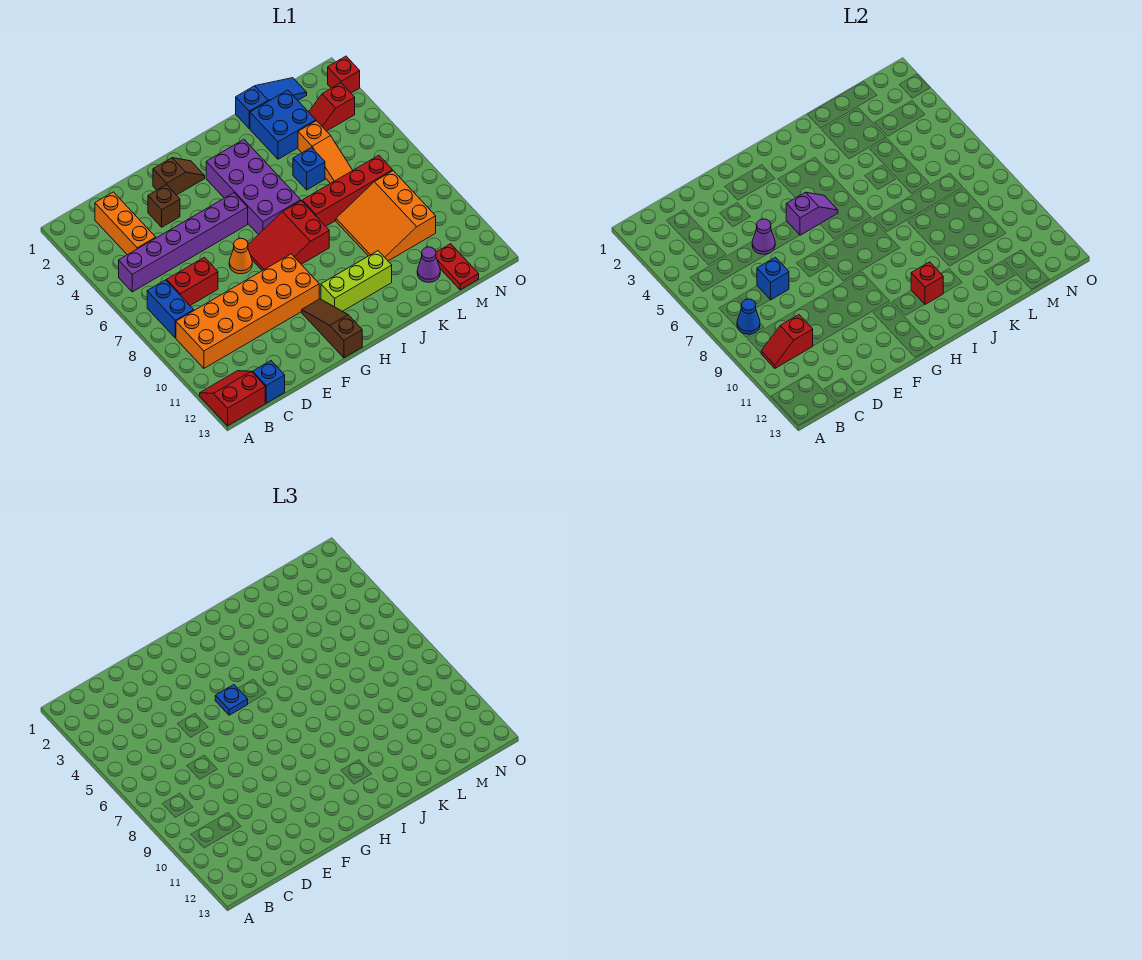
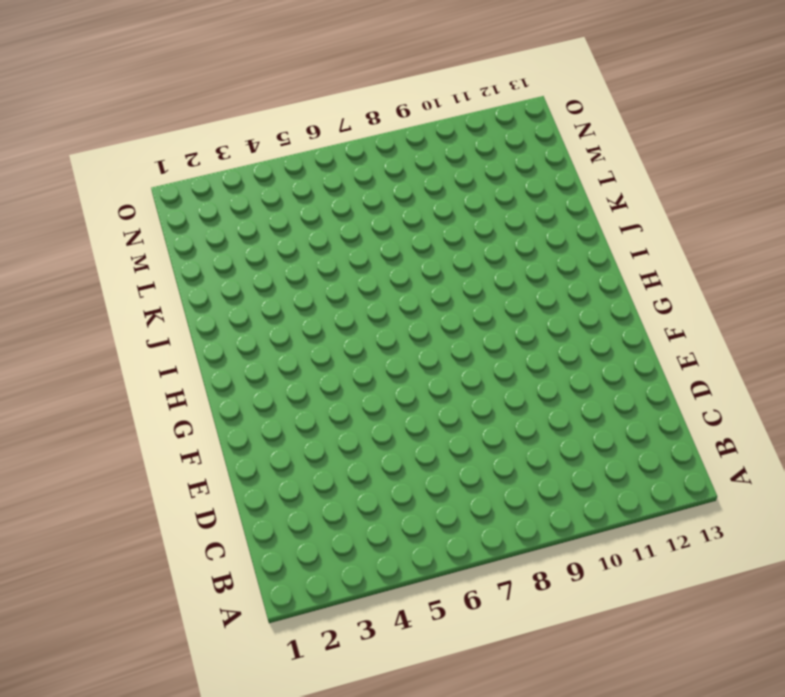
none -> red 2x2 slope [200,371,265,426]
none -> purple 1x6 brick [119,193,248,292]
none -> blue 1x2 brick [147,280,194,338]
none -> orange 2x6 brick [176,254,319,368]

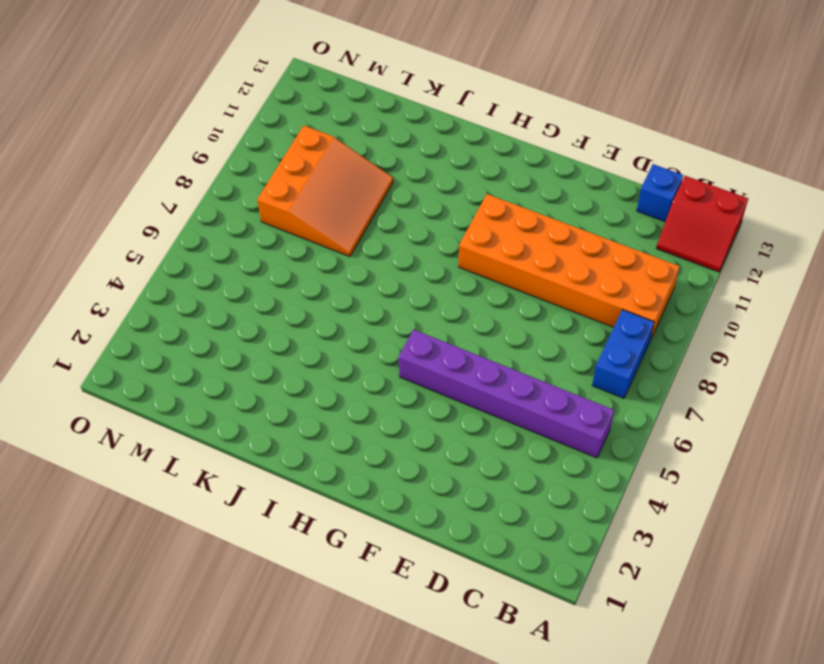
none -> orange 1x3 brick [95,192,156,255]
none -> red 1x2 brick [167,257,218,305]
none -> brown 1x1 brick [148,185,180,227]
none -> brown 1x2 slope [153,158,205,195]

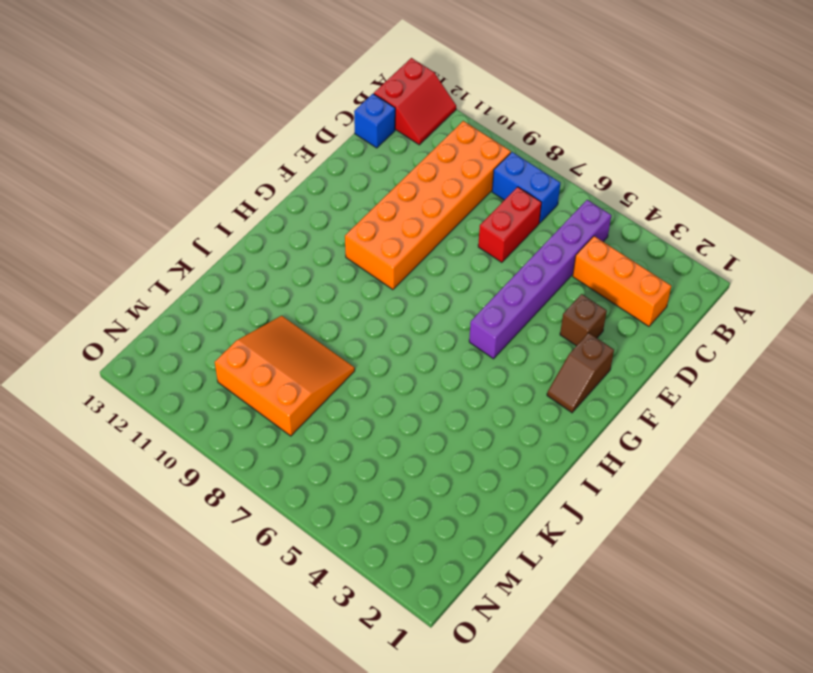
none -> orange 1x1 cone [229,238,252,274]
none -> red 2x3 slope [248,201,329,271]
none -> brown 1x3 slope [302,299,362,358]
none -> purple 2x4 brick [206,140,301,235]

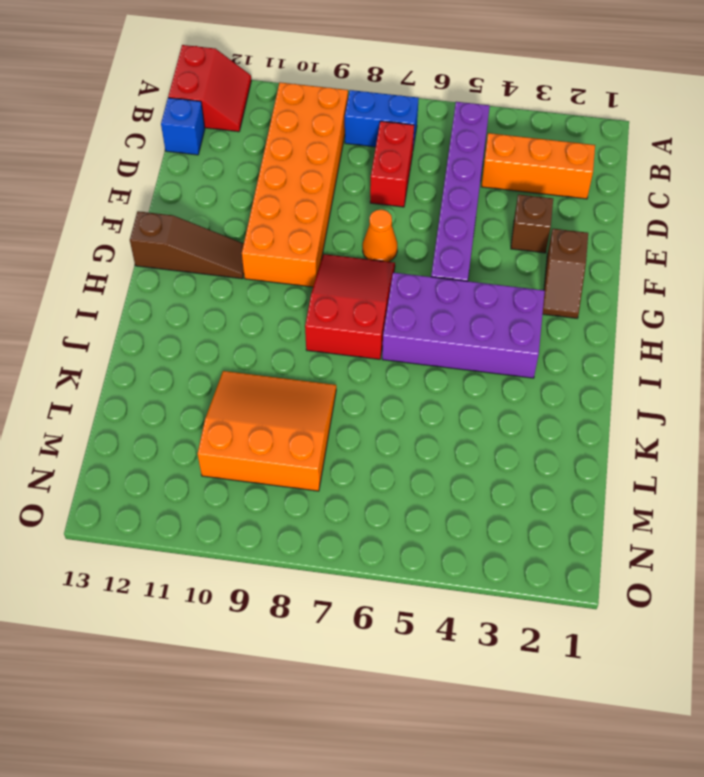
none -> lime 1x3 brick [321,251,392,311]
none -> red 1x4 brick [302,156,393,226]
none -> blue 1x3 slope [236,78,307,129]
none -> blue 2x2 brick [250,90,316,159]

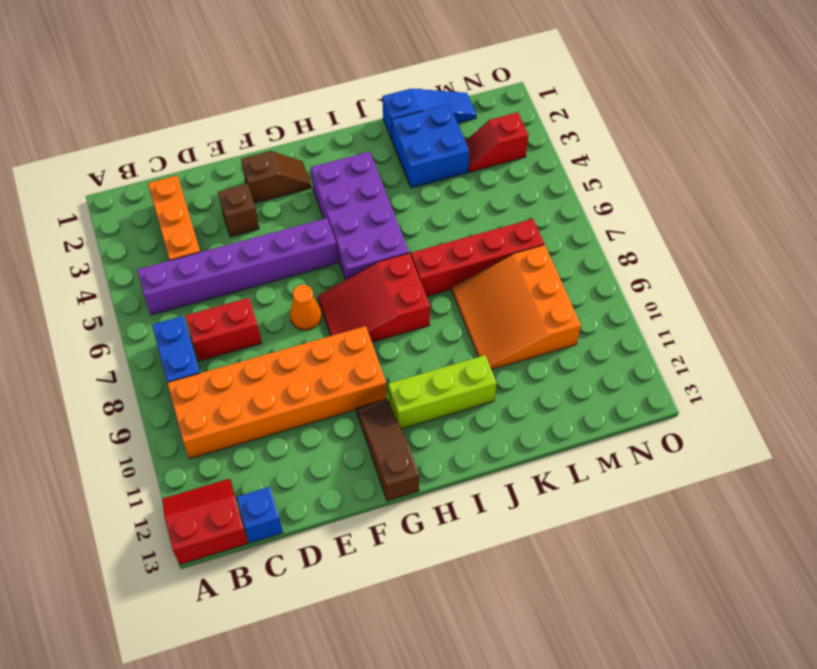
none -> blue 1x1 brick [293,147,325,190]
none -> orange 1x3 slope [298,121,353,184]
none -> purple 1x1 cone [417,247,440,282]
none -> red 1x2 plate [436,244,479,290]

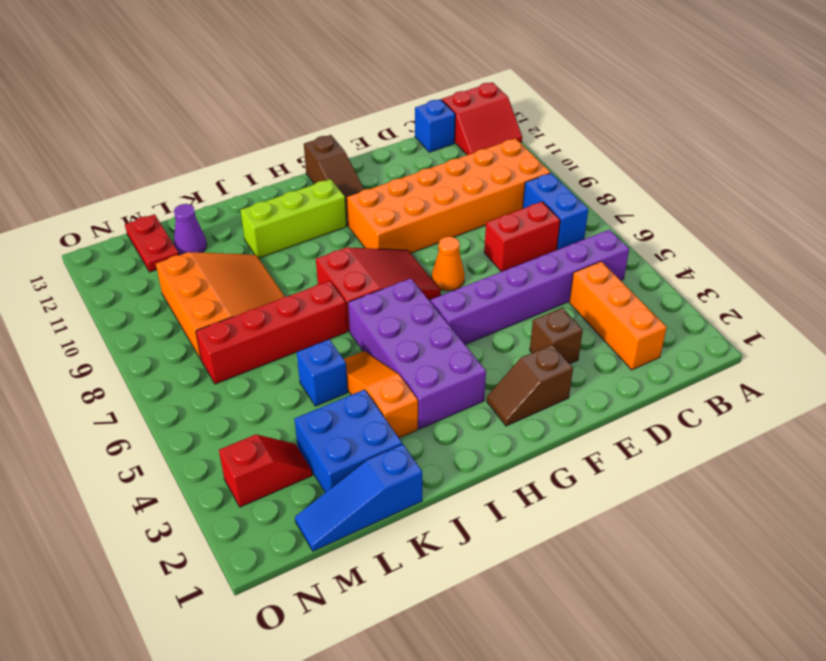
orange 1x3 slope [344,351,418,438] -> orange 1x3 slope moved to [298,121,353,184]
none -> red 1x1 brick [328,56,360,93]
none -> blue 1x1 cone [737,299,760,334]
none -> red 1x2 slope [761,315,813,368]
none -> blue 1x1 brick [757,257,789,300]

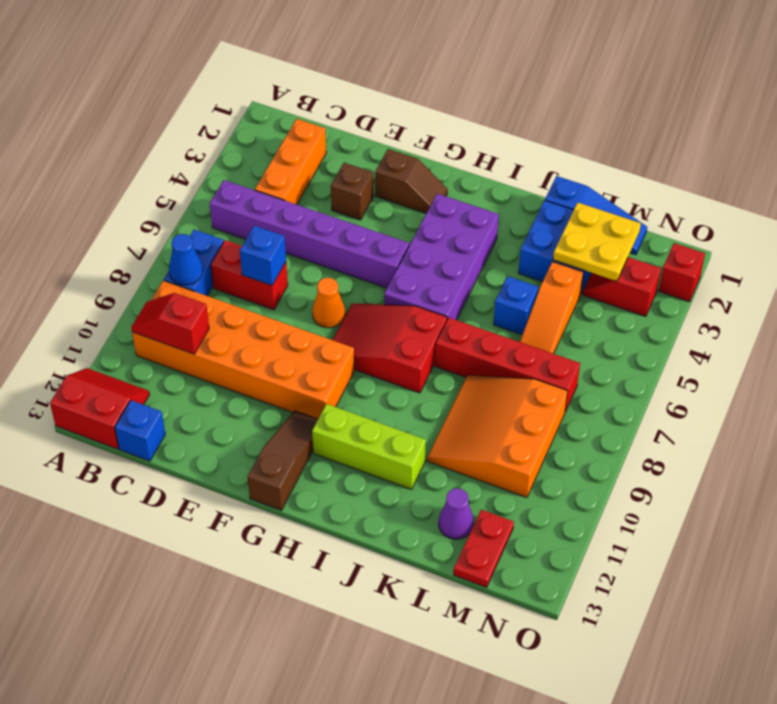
yellow 2x2 plate [553,203,641,281] -> none
none -> purple 1x1 cone [752,219,775,254]
none -> purple 1x2 slope [786,192,838,235]
none -> red 1x1 brick [911,262,943,304]
none -> blue 1x1 plate [215,685,248,715]

